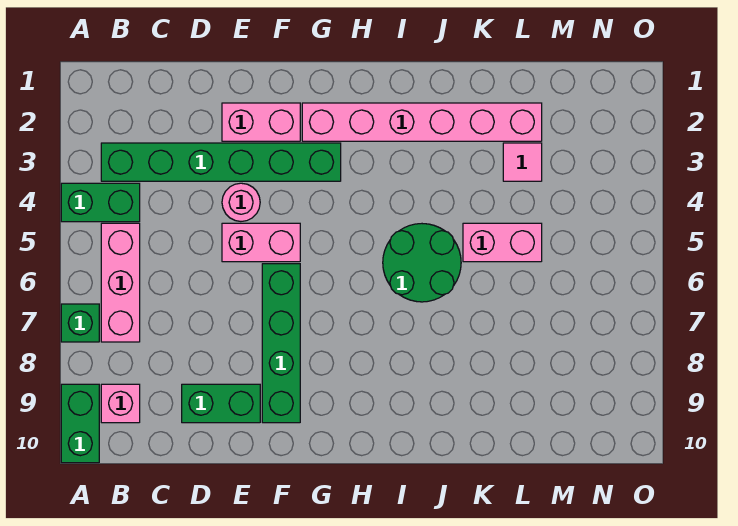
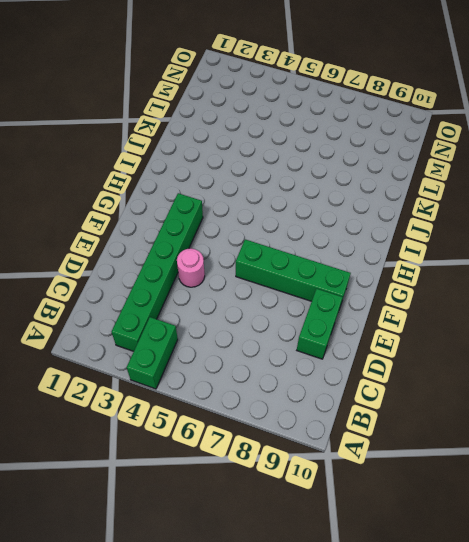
none -> green 1x1 brick [61,304,99,342]
none -> green 1x2 brick [61,384,99,463]
none -> pink 1x3 brick [101,223,140,342]

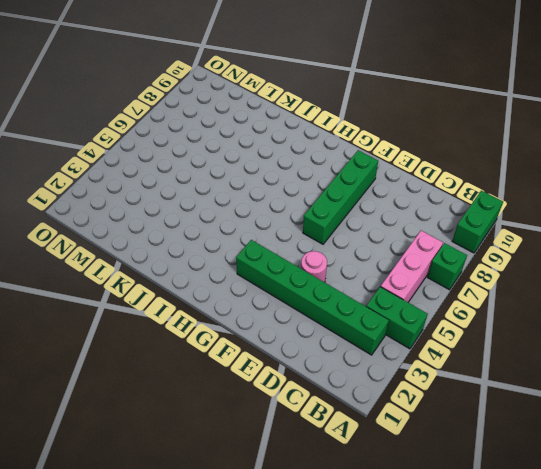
none -> pink 1x1 brick [101,384,140,423]
none -> green 1x2 brick [182,384,260,423]
none -> pink 1x2 brick [222,103,300,141]

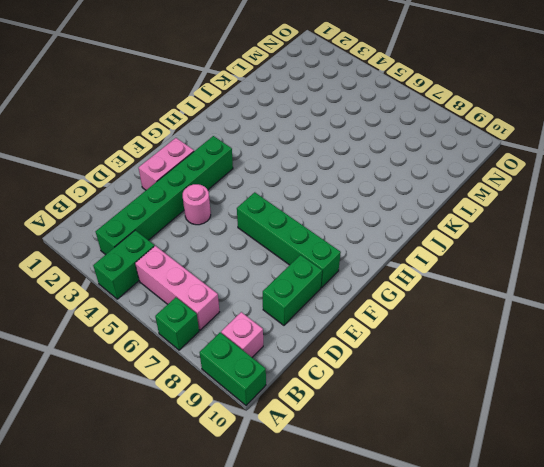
none -> pink 1x2 brick [222,223,300,262]
none -> pink 1x6 brick [302,103,542,141]
none -> green 2x2 round brick [383,224,461,302]

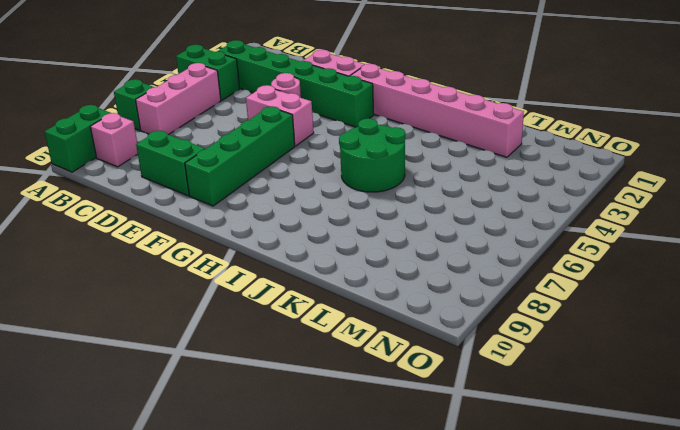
none -> pink 1x2 brick [463,223,542,262]
none -> pink 1x1 tile [503,143,542,181]

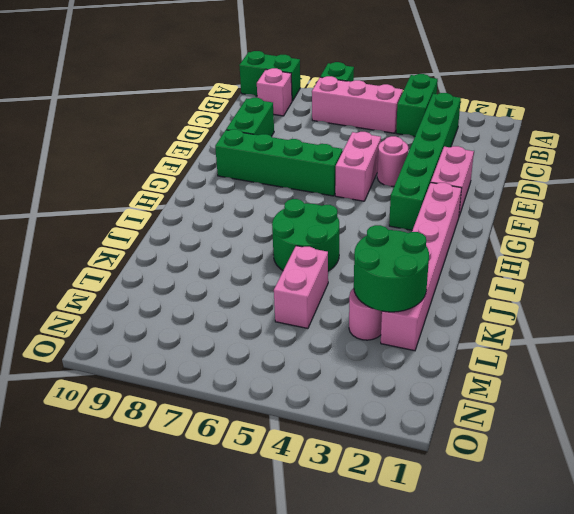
green 2x2 round brick [354,225,429,312] -> none
pink 1x1 round brick [349,288,382,340] -> pink 1x1 tile [503,143,542,181]

